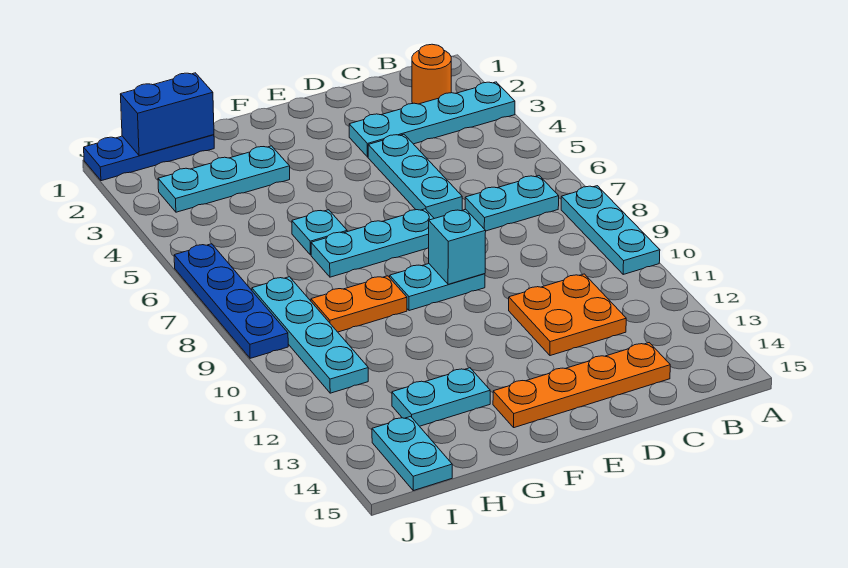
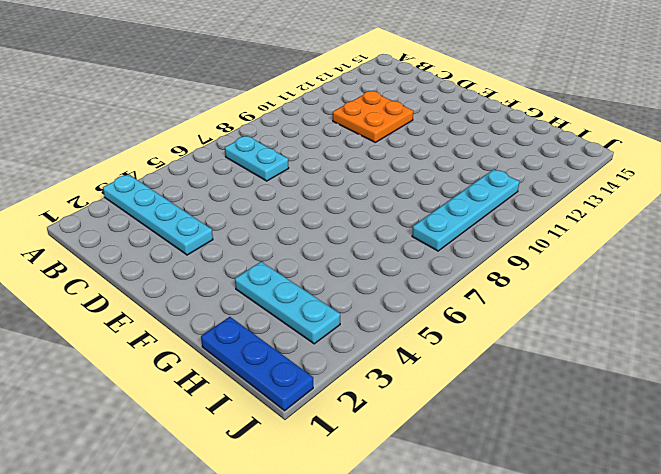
none -> cyan 1x3 plate [561,186,660,274]
none -> orange 1x1 round brick [412,44,451,104]
none -> orange 1x4 plate [493,343,670,428]

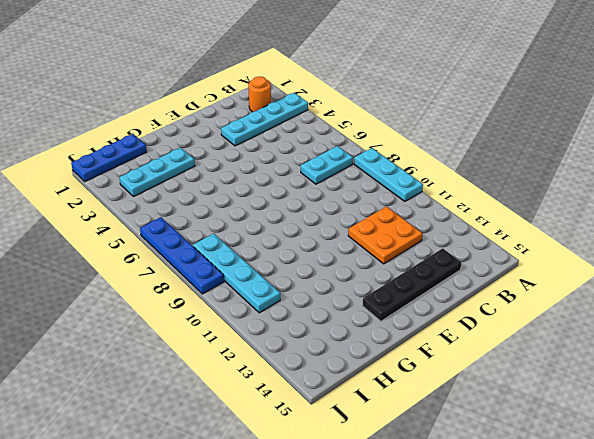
black 1x4 plate [362,248,461,321] -> orange 1x4 plate [493,343,670,428]
none -> cyan 1x3 plate [368,134,462,219]
none -> cyan 1x3 plate [311,209,434,277]
none -> cyan 1x2 plate [389,264,485,311]

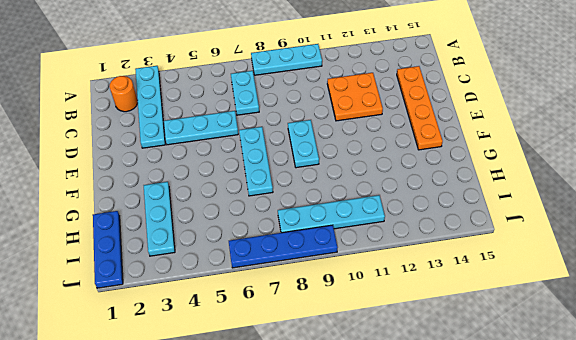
none -> cyan 1x1 plate [292,210,347,255]
none -> orange 1x2 plate [311,276,407,332]
none -> cyan 1x2 plate [392,368,490,426]

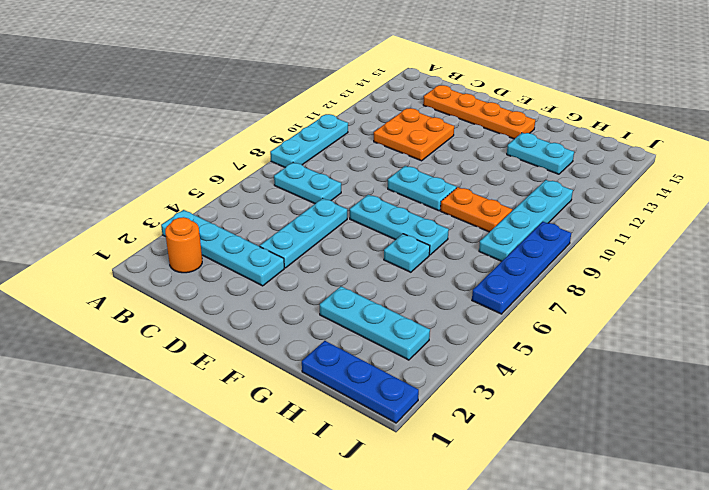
none -> cyan 1x2 plate [372,416,452,491]
none -> cyan 1x1 brick [429,209,486,284]
none -> blue 1x2 brick [120,73,214,156]

